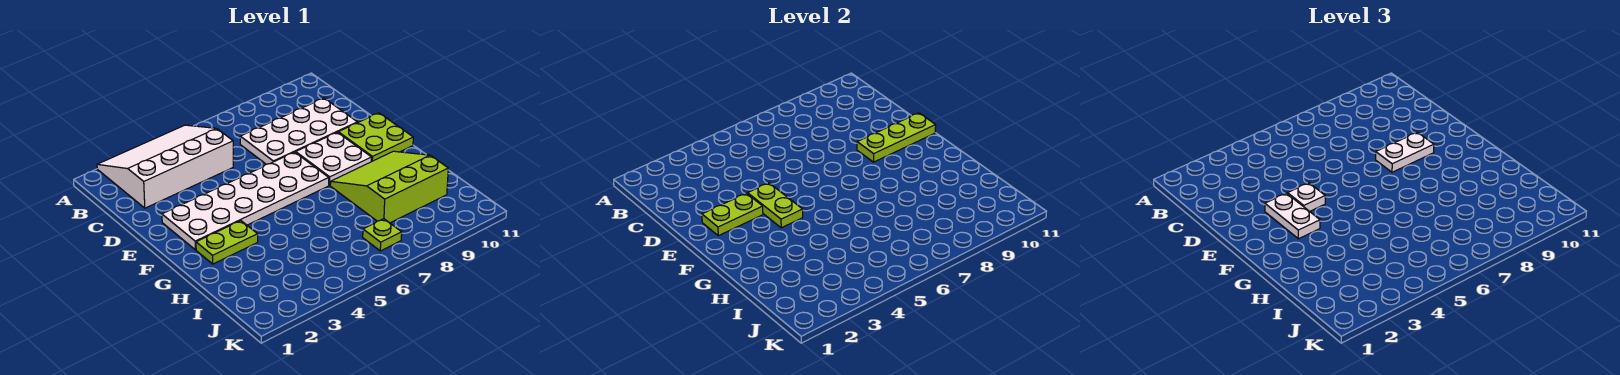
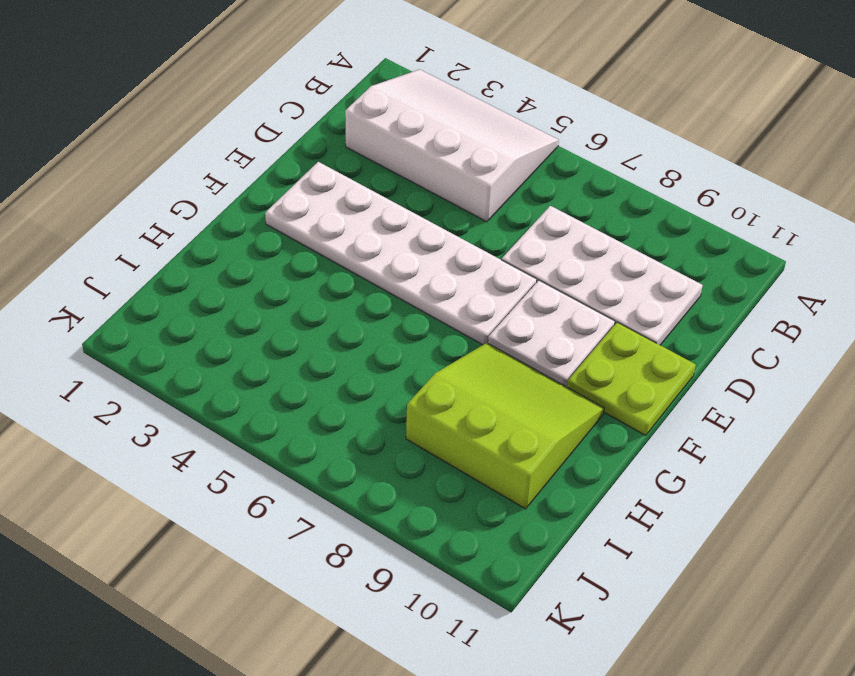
none -> lime 1x2 plate [196,221,258,264]
none -> lime 1x1 plate [363,219,402,251]
none -> lime 1x2 plate [702,193,763,236]

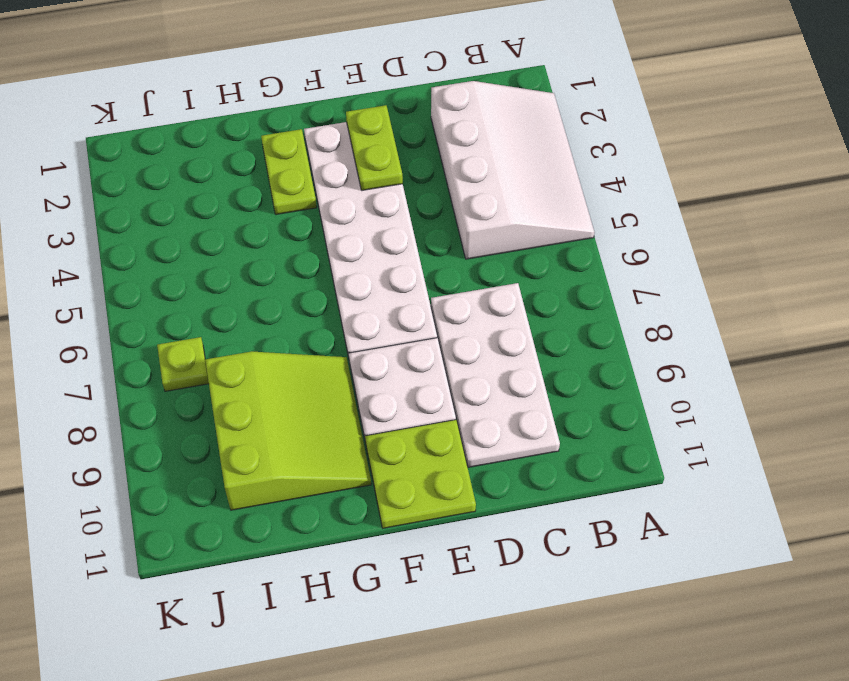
none -> lime 1x2 plate [748,183,803,228]
none -> lime 1x3 plate [857,113,936,162]
none -> white 1x2 plate [1265,193,1320,239]

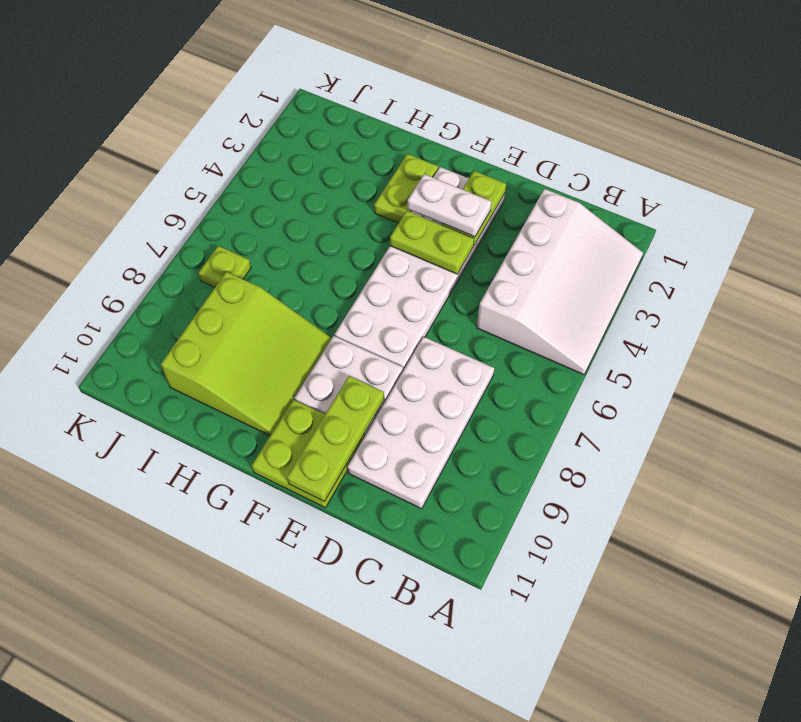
none -> white 1x1 plate [1288,183,1325,211]
none -> white 1x2 plate [1376,132,1434,172]

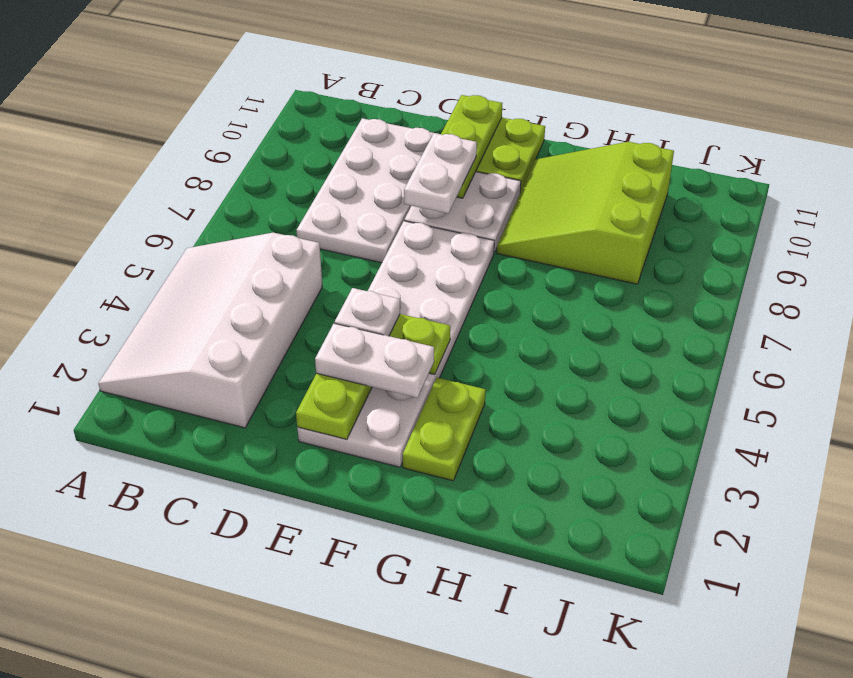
none -> lime 1x1 plate [363,219,402,251]

